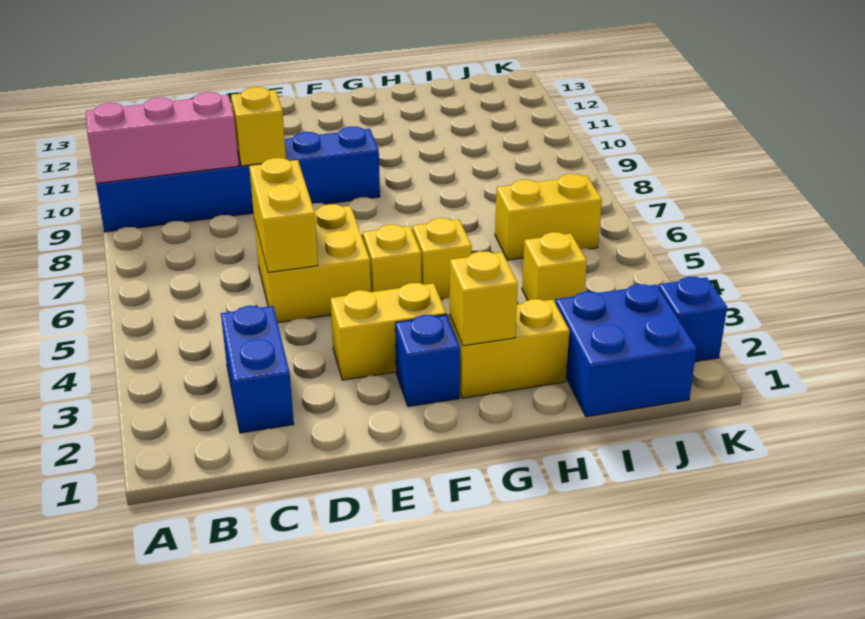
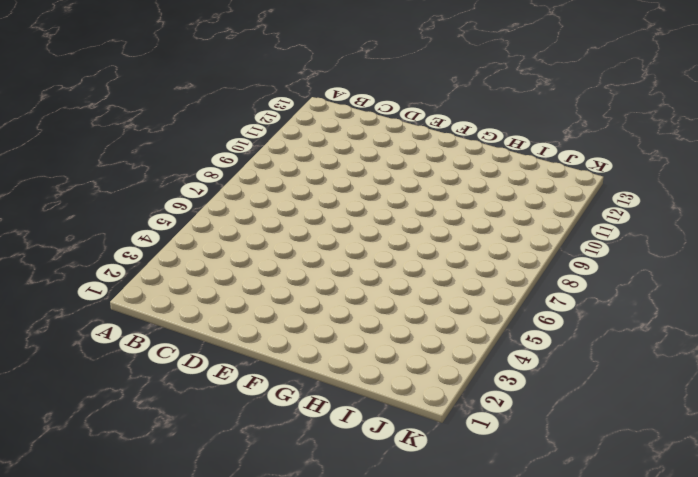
none -> blue 1x6 brick [96,127,380,232]
none -> blue 1x2 brick [221,306,294,433]
none -> yellow 2x2 brick [254,204,371,323]

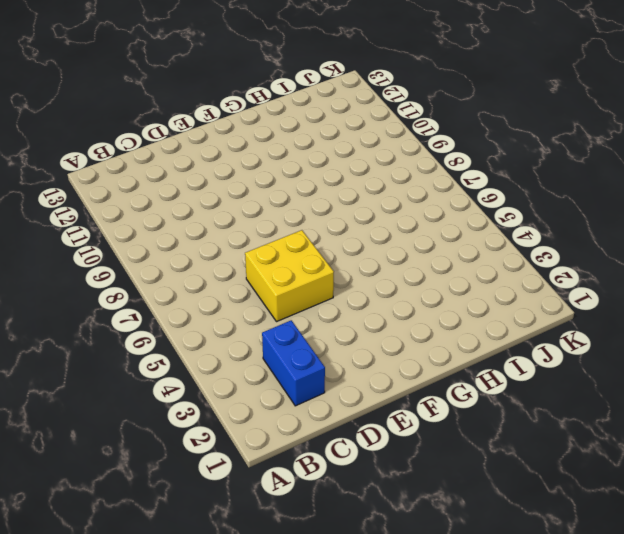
none -> blue 1x6 brick [96,127,380,232]
none -> yellow 1x2 brick [330,283,446,380]
none -> blue 1x1 brick [395,315,460,407]

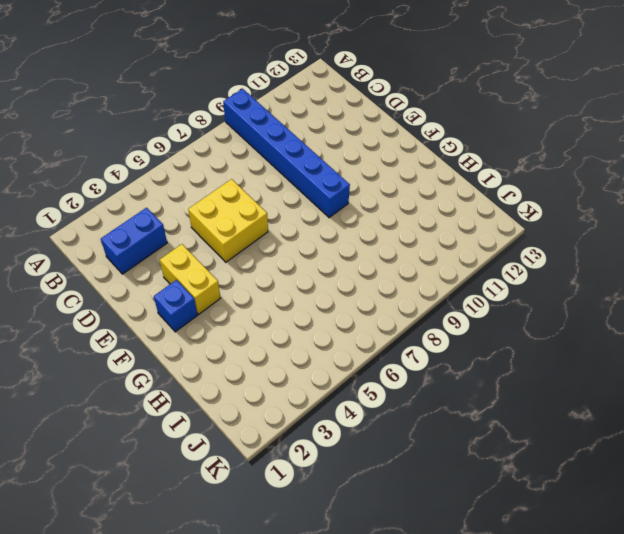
none -> yellow 1x1 brick [363,225,421,292]
none -> yellow 1x2 brick [450,299,570,398]
none -> yellow 1x1 brick [413,218,472,299]

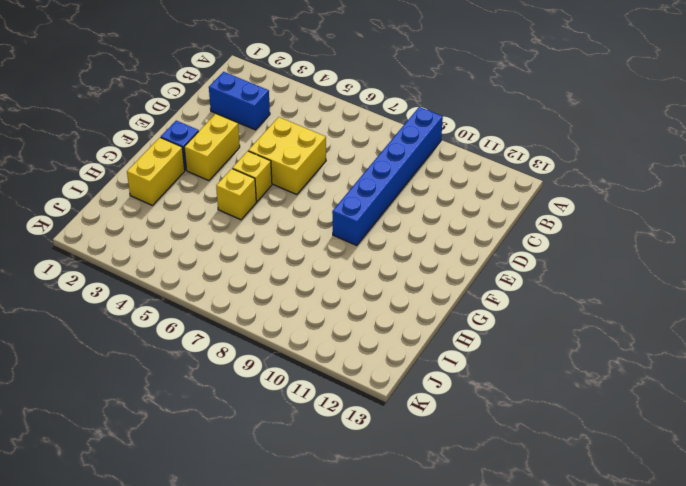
none -> blue 2x2 brick [555,284,697,417]
none -> yellow 1x1 brick [522,232,587,303]
none -> yellow 1x2 brick [495,174,602,260]

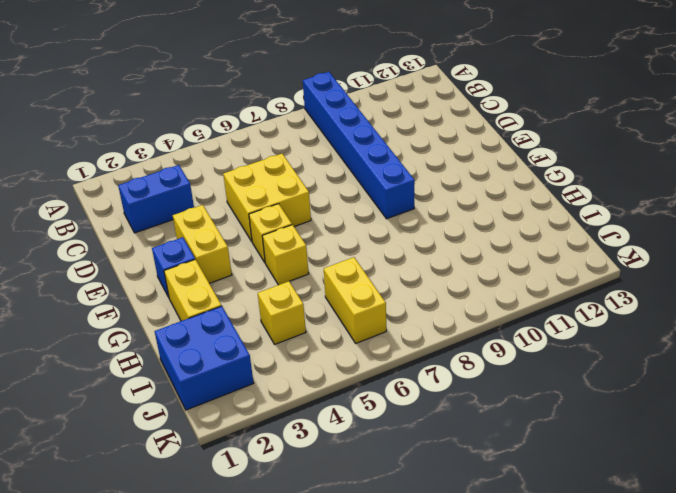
none -> blue 1x1 brick [658,277,727,362]
none -> pink 1x3 brick [86,92,239,183]
none -> yellow 1x2 brick [249,158,318,273]

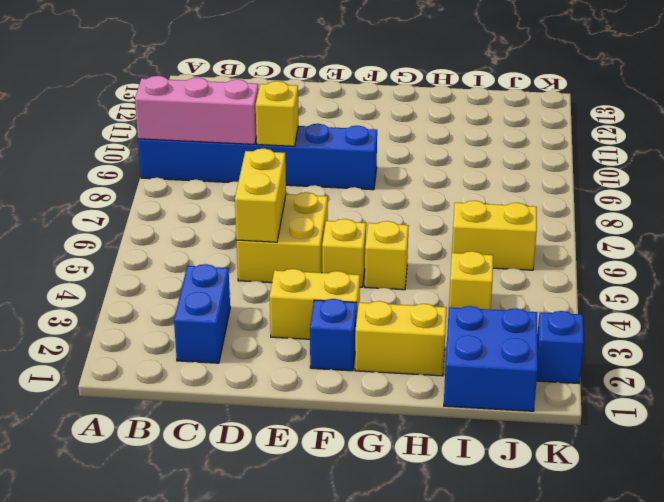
none -> yellow 1x1 brick [450,251,518,346]

